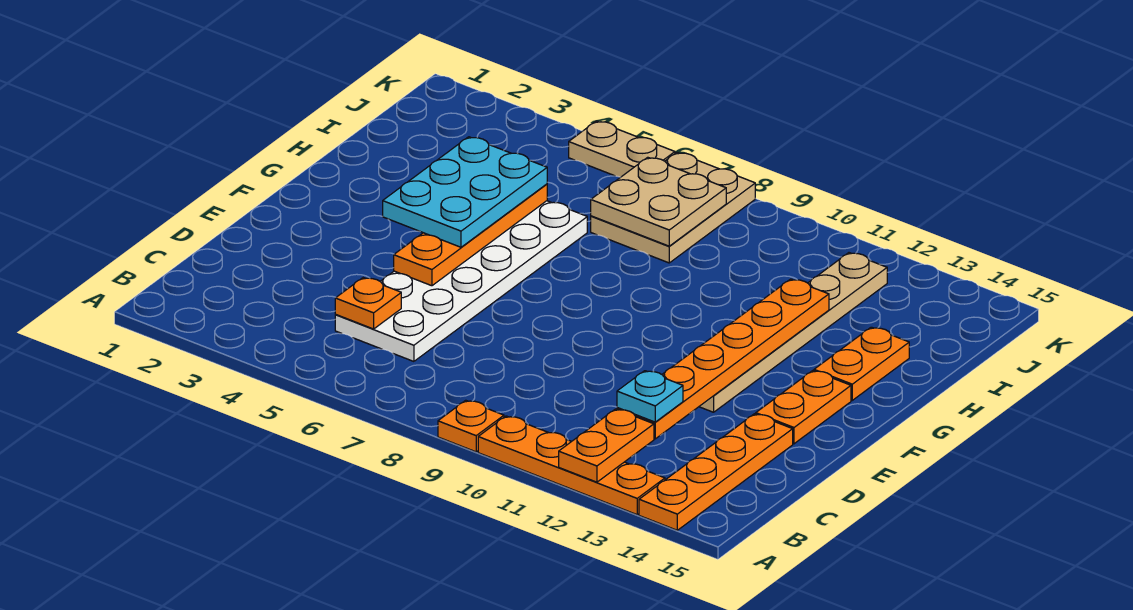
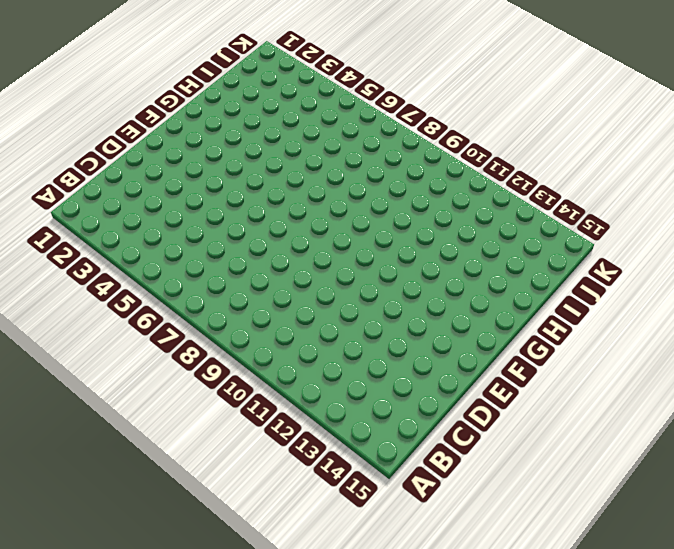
none -> orange 1x1 plate [438,400,504,452]
none -> orange 1x4 plate [478,416,665,515]
none -> orange 1x4 plate [639,414,793,530]

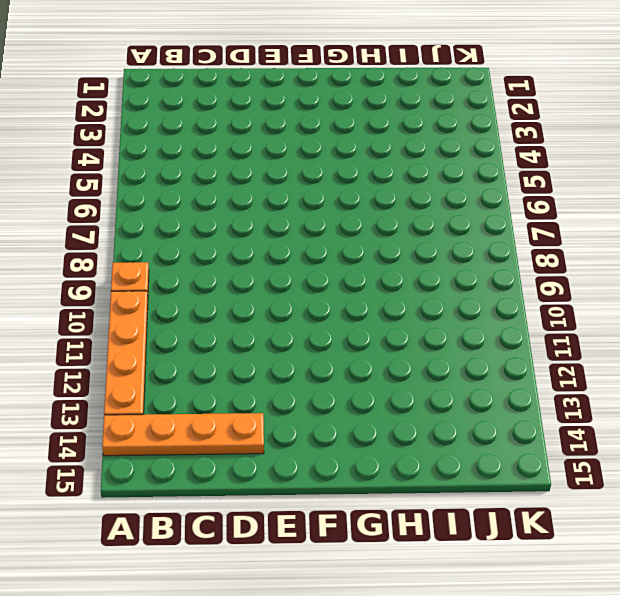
none -> white 2x6 plate [335,201,587,361]
none -> tan 1x6 plate [699,253,887,412]
none -> orange 1x2 plate [756,371,851,444]

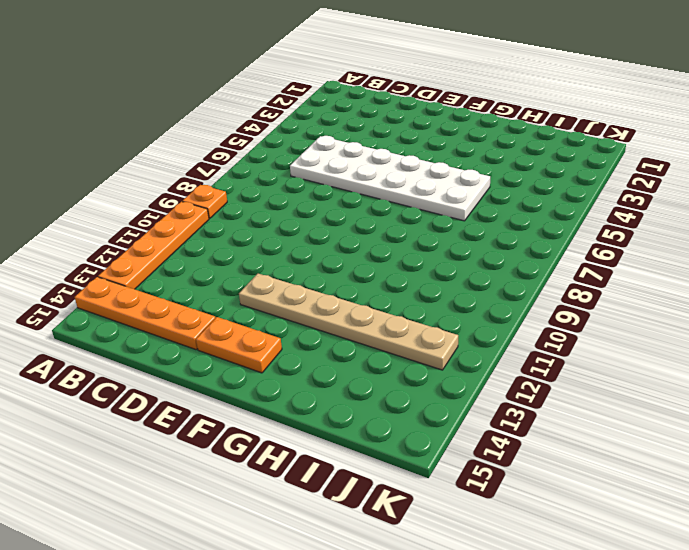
none -> orange 1x2 plate [814,327,909,400]
none -> tan 2x3 plate [591,153,755,263]
none -> tan 1x2 plate [569,121,675,177]

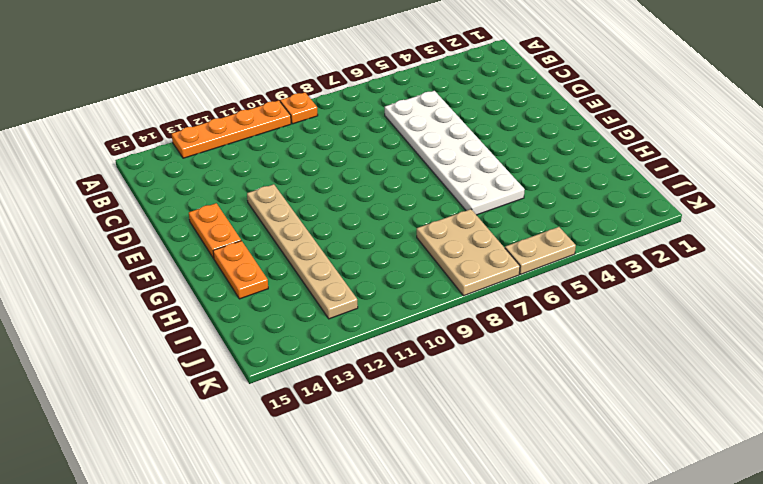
none -> orange 1x4 plate [639,414,793,530]
none -> orange 1x2 plate [559,409,654,482]
none -> orange 1x1 plate [335,278,401,329]

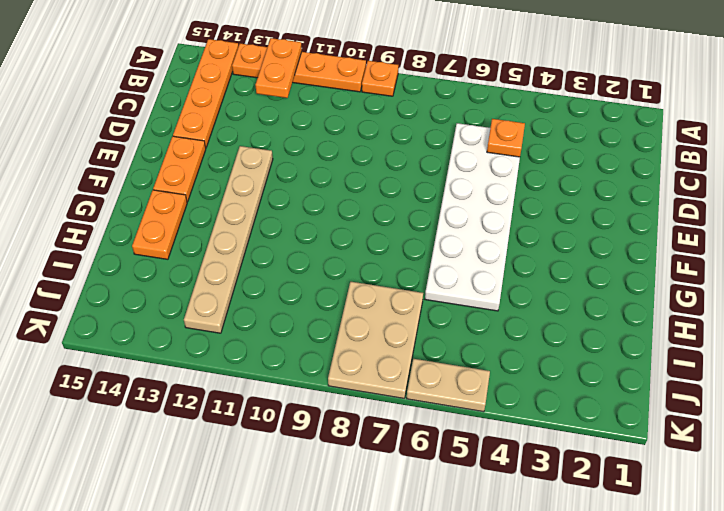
none -> orange 1x6 plate [617,279,829,439]
none -> orange 1x4 plate [394,184,547,286]
none -> tan 2x2 plate [591,157,726,246]

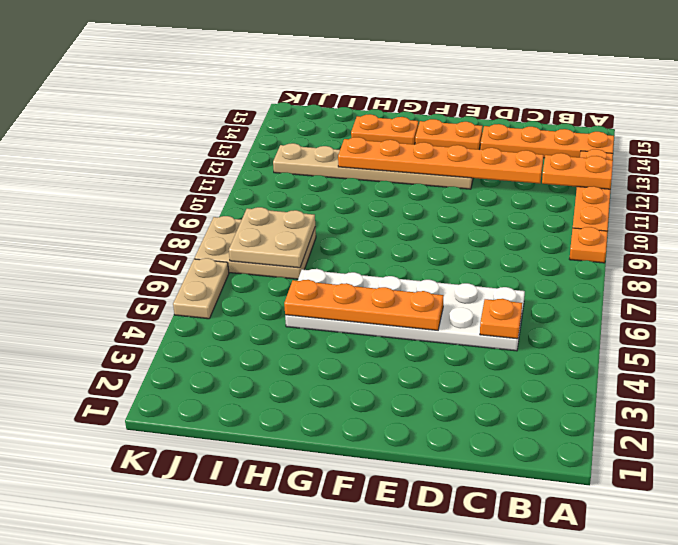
none -> cyan 1x1 plate [617,371,683,422]
none -> cyan 2x3 plate [383,137,547,247]

